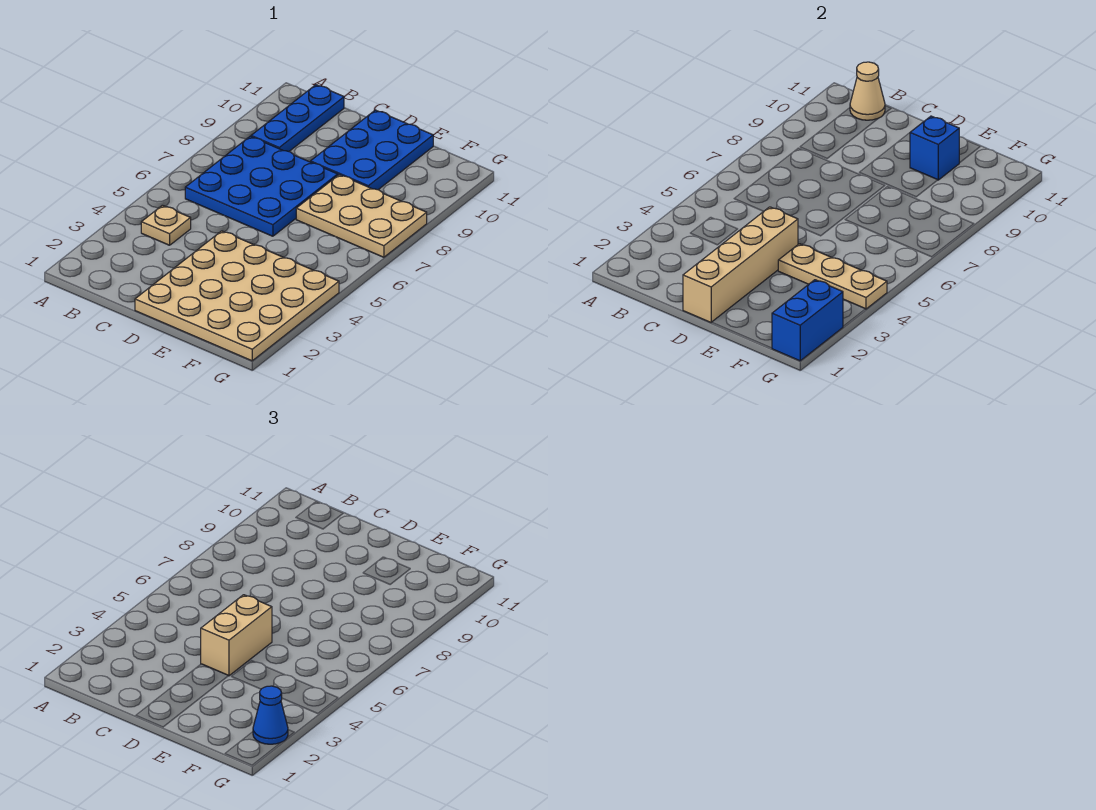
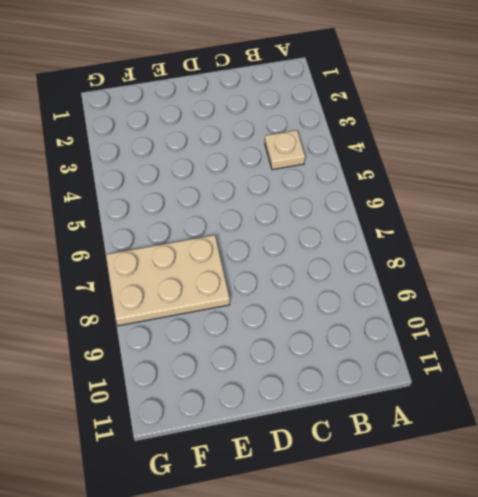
none -> blue 3x3 plate [185,136,338,236]
none -> blue 1x3 plate [251,85,344,151]
none -> tan 4x4 plate [135,231,339,361]

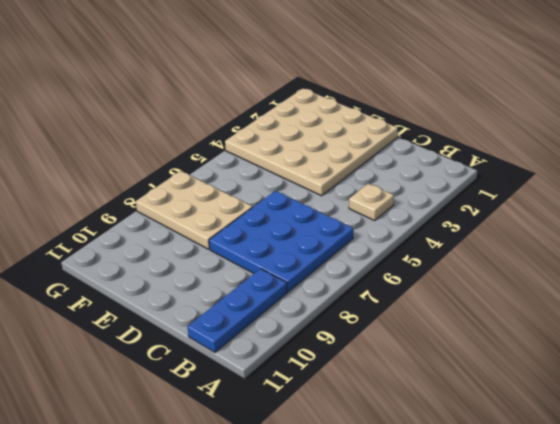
none -> blue 2x3 plate [310,110,433,190]
none -> tan 1x1 cone [850,62,885,120]
none -> tan 1x4 brick [683,207,798,322]

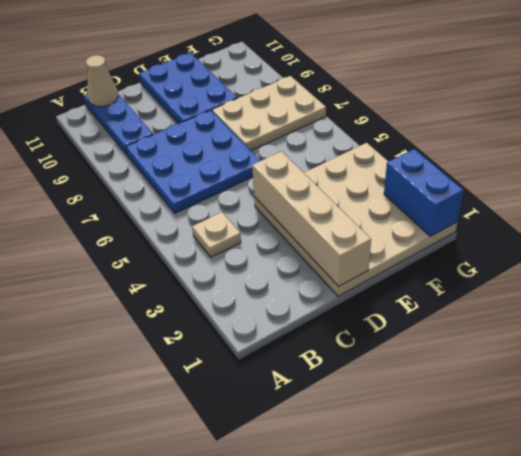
none -> tan 1x3 plate [778,244,887,309]
none -> blue 1x1 brick [910,116,959,180]
none -> tan 1x2 brick [201,595,272,676]

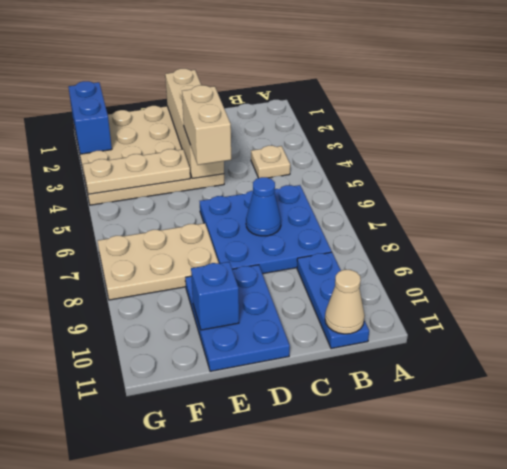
blue 1x1 cone [246,177,281,236] -> blue 1x1 cone moved to [253,686,288,744]

